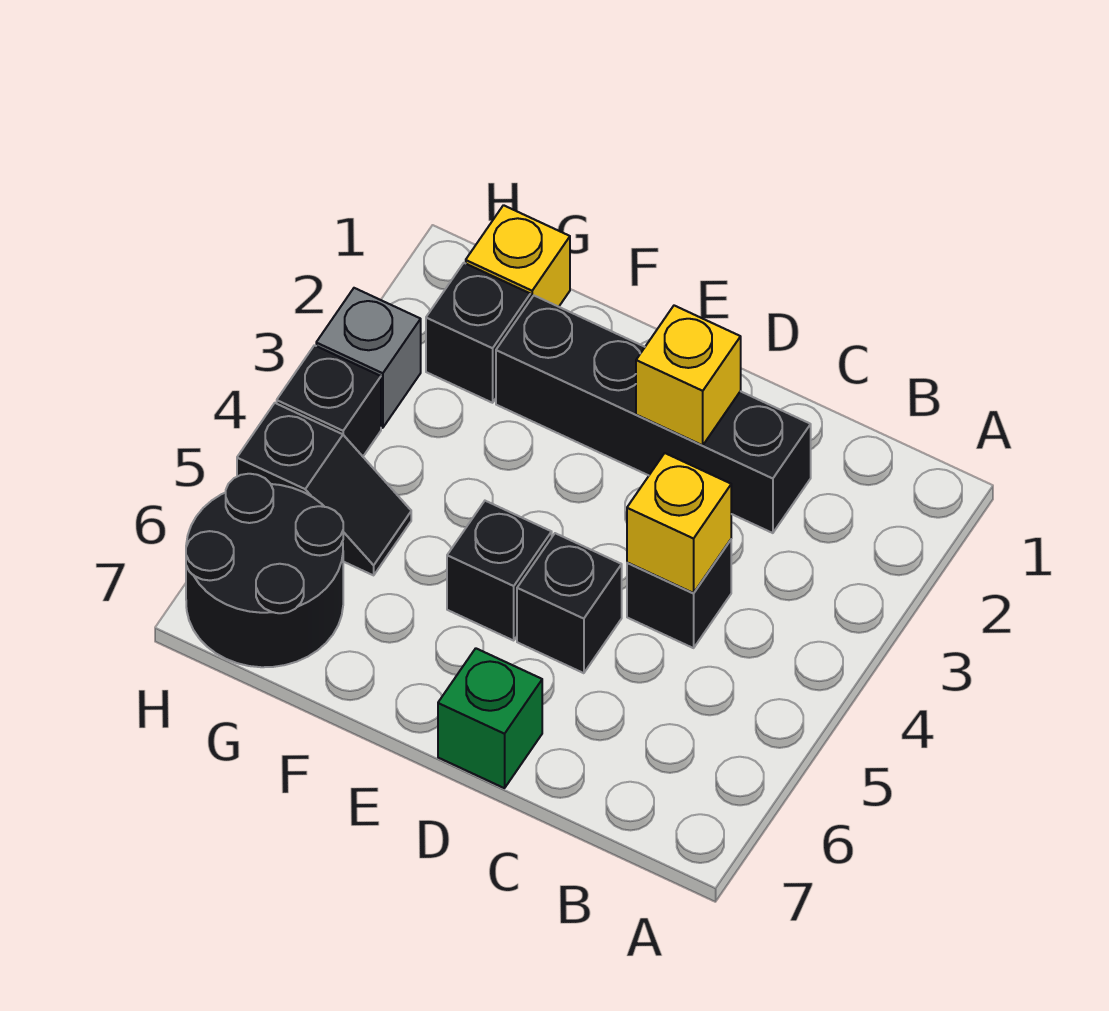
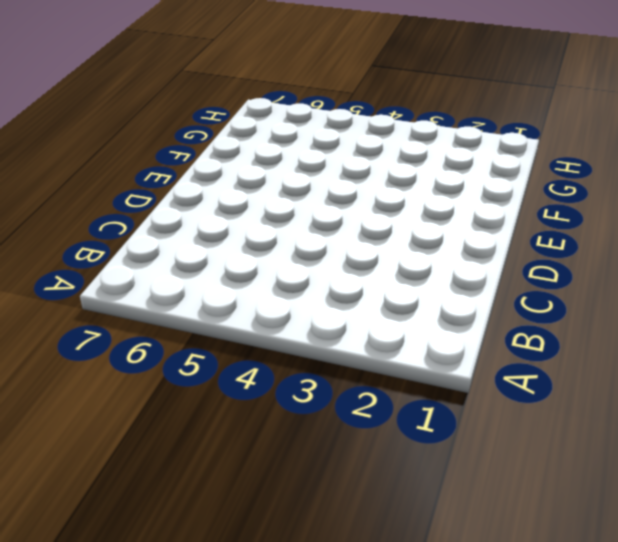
none -> black 1x4 brick [496,296,811,533]
none -> black 1x1 brick [627,540,731,648]
none -> black 1x1 brick [517,533,622,673]

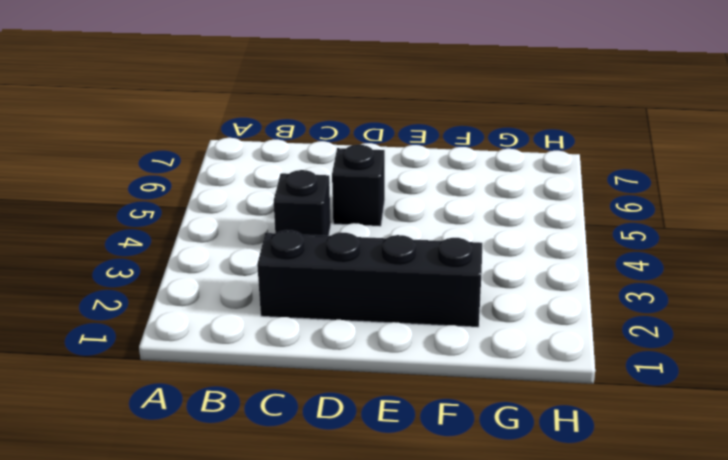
none -> green 1x1 brick [438,648,542,788]
none -> black 1x1 brick [447,501,552,640]
none -> yellow 1x1 brick [466,205,570,307]

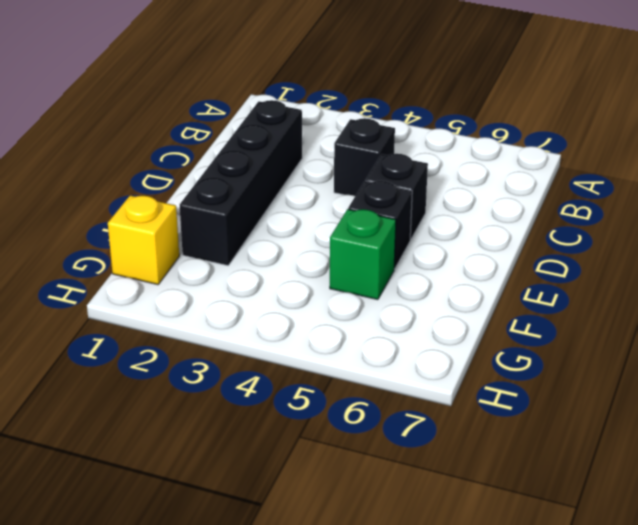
green 1x1 brick [330,209,396,300] -> green 1x1 brick moved to [438,648,542,788]
none -> black 1x1 brick [426,263,530,403]
none -> black 1x2 slope [237,403,411,575]
none -> black 2x2 round brick [186,474,343,667]

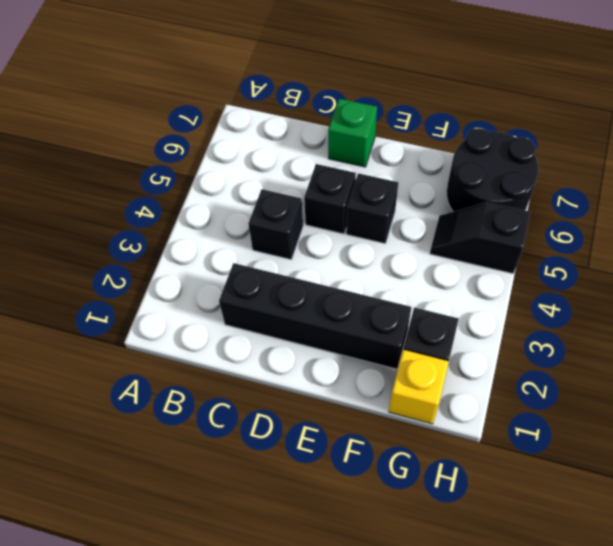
none -> grey 1x1 brick [316,288,421,428]
none -> black 1x1 brick [277,345,381,456]
none -> yellow 1x1 brick [627,453,731,593]

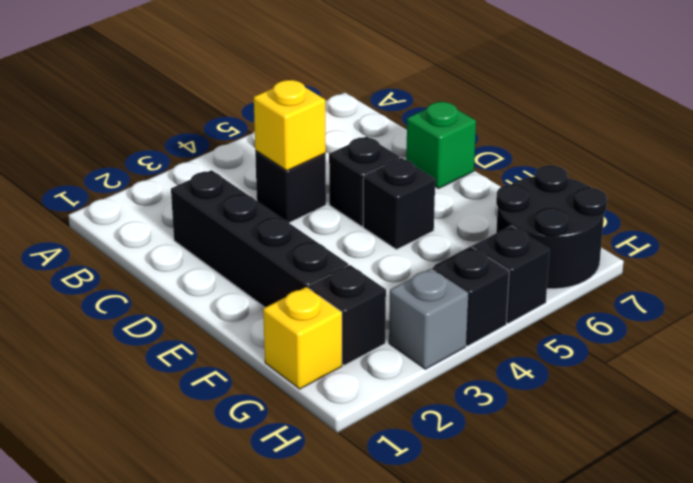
none -> yellow 1x1 brick [636,306,741,445]

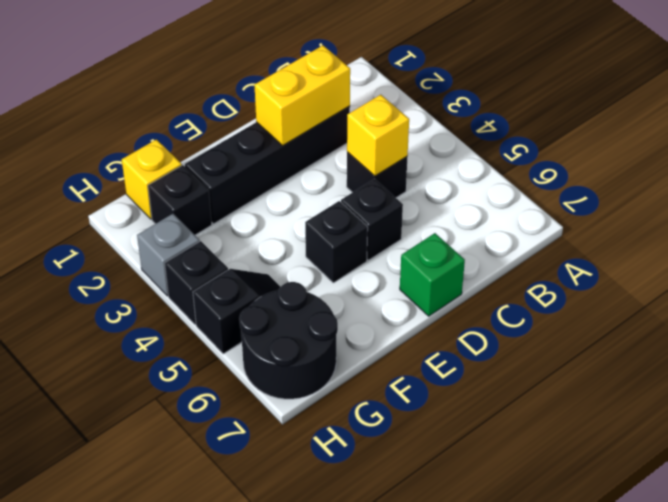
yellow 1x2 brick [254,46,350,146] -> yellow 1x1 brick [636,306,741,445]

